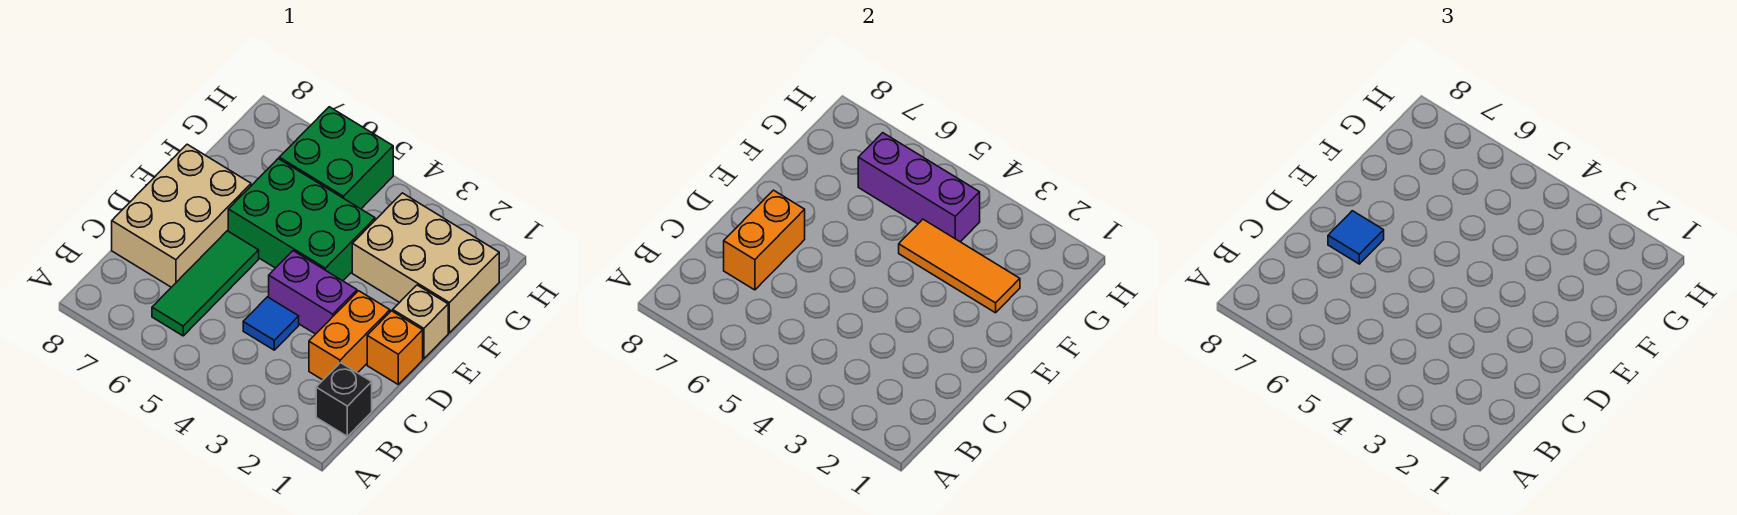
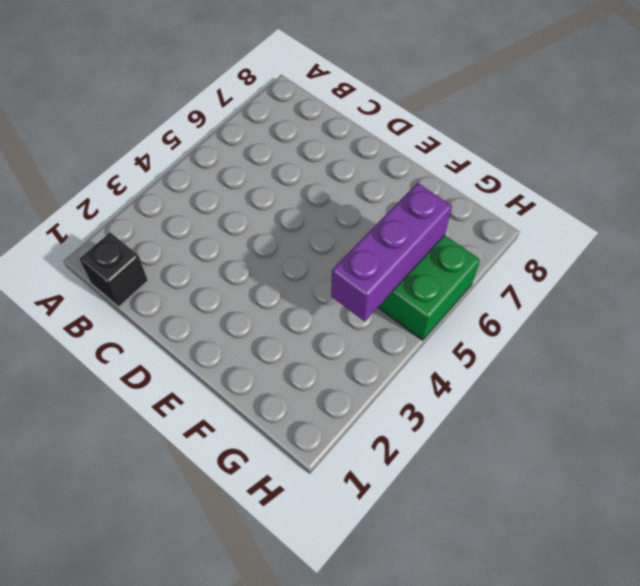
none -> green 1x3 tile [152,231,259,336]
none -> orange 1x2 brick [309,291,390,380]
none -> blue 1x1 tile [243,297,299,350]

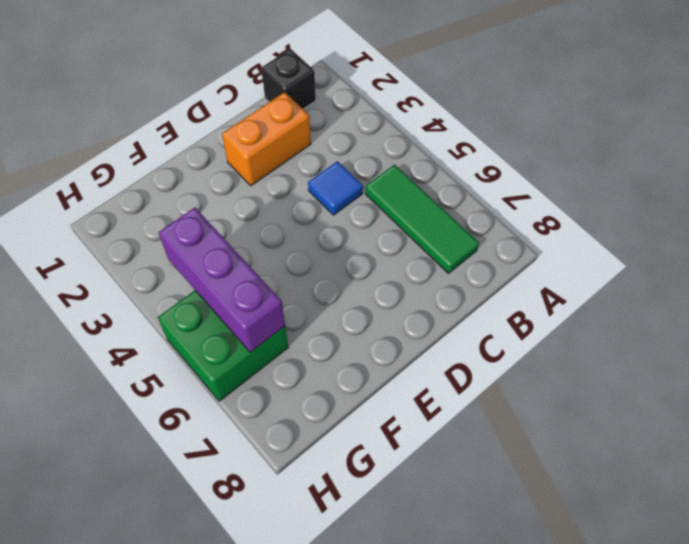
green 1x3 tile [365,165,479,273] -> green 1x3 tile turned to [152,231,259,336]
none -> tan 2x3 brick [112,144,251,287]
none -> orange 1x1 brick [367,311,423,384]
none -> purple 1x2 brick [269,251,357,334]

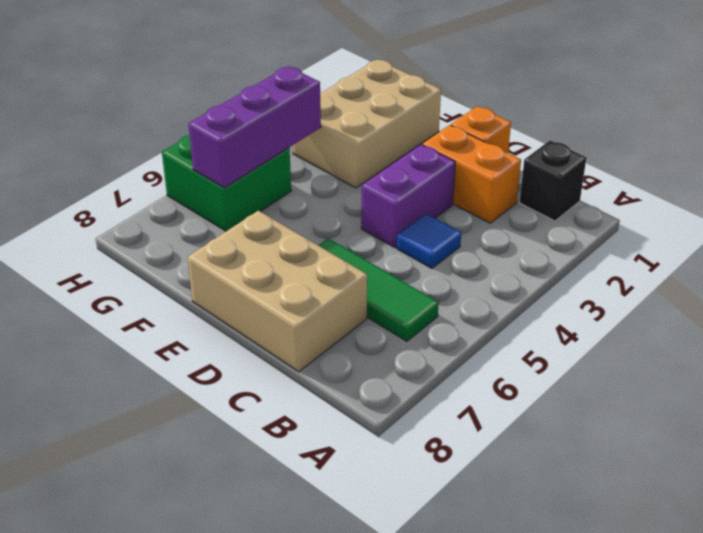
none -> tan 1x1 brick [393,285,448,359]
none -> green 2x3 brick [228,159,375,281]
none -> orange 1x2 brick [724,190,805,290]

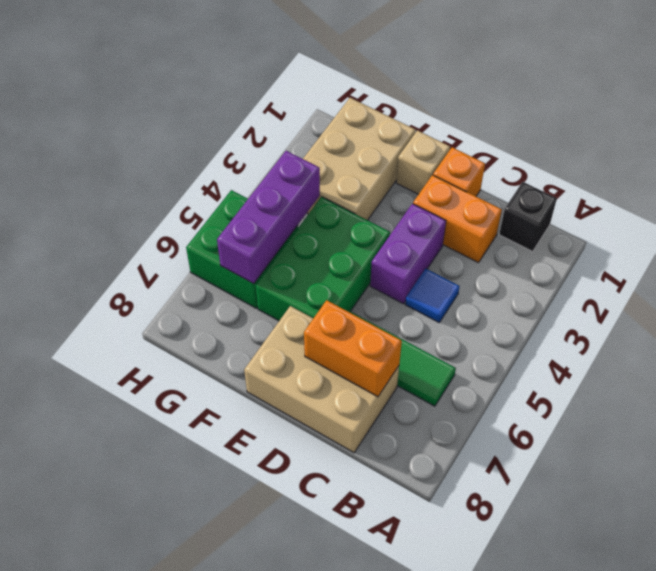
none -> orange 1x3 tile [899,219,1020,313]
none -> blue 1x1 tile [1328,211,1384,264]

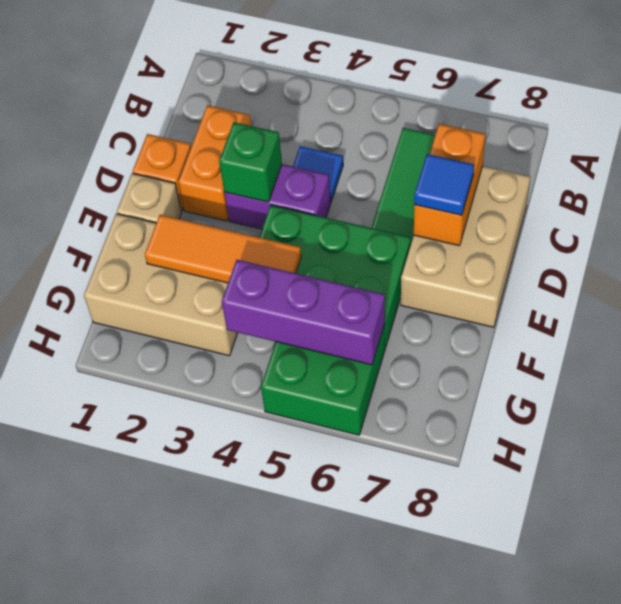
green 1x1 brick [219,122,282,202] -> none
none -> black 1x1 brick [316,363,372,436]

